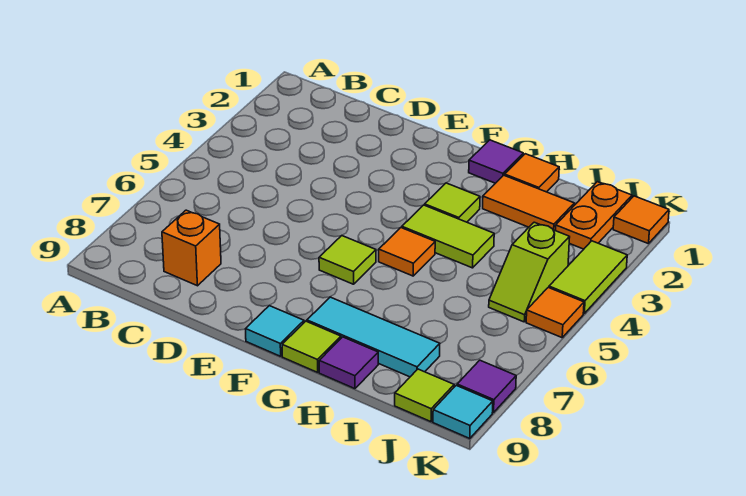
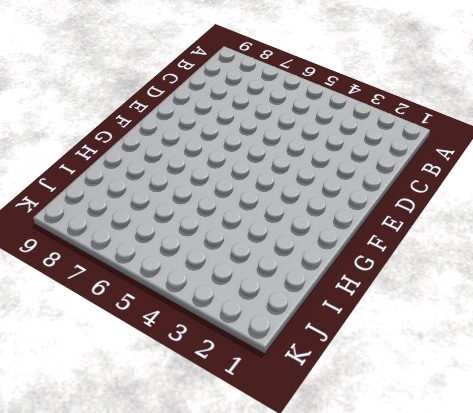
none -> orange 1x1 brick [162,210,221,286]
none -> lime 1x1 tile [319,236,376,284]
none -> cyan 1x1 tile [246,306,304,356]

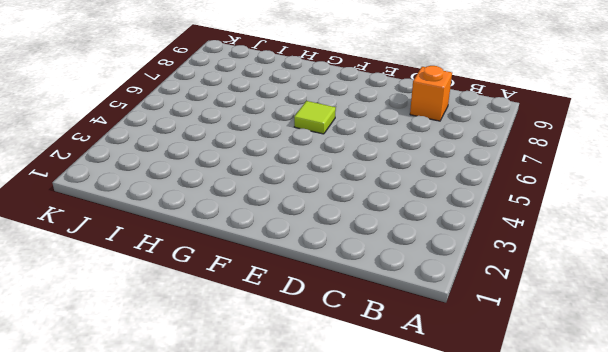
none -> cyan 1x1 tile [246,306,304,356]
none -> purple 1x1 tile [469,140,523,183]
none -> lime 1x1 tile [425,183,480,222]

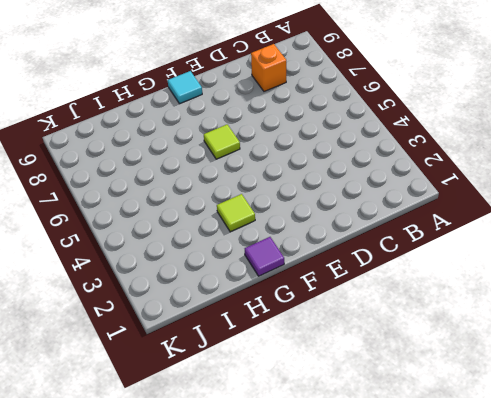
none -> lime 1x2 tile [402,205,494,268]
none -> orange 1x1 tile [379,228,435,276]
none -> cyan 1x3 tile [307,297,440,377]

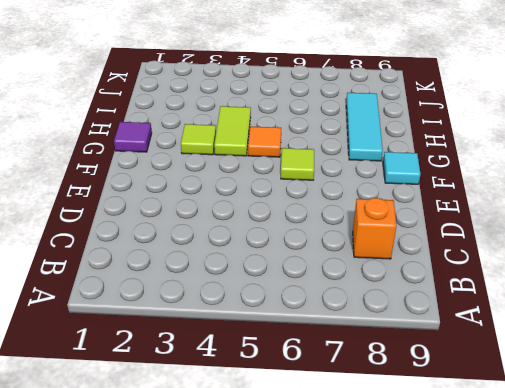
none -> lime 1x1 tile [282,321,341,372]
none -> orange 1x1 tile [505,154,559,192]
none -> orange 1x2 tile [483,175,574,230]

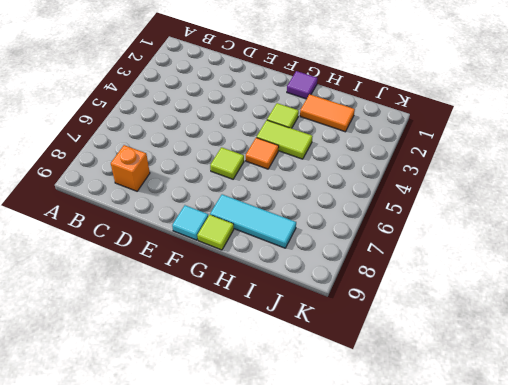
none -> orange 1x1 tile [505,154,559,192]
none -> purple 1x1 tile [319,337,378,389]
none -> orange 1x2 plate [555,182,632,249]

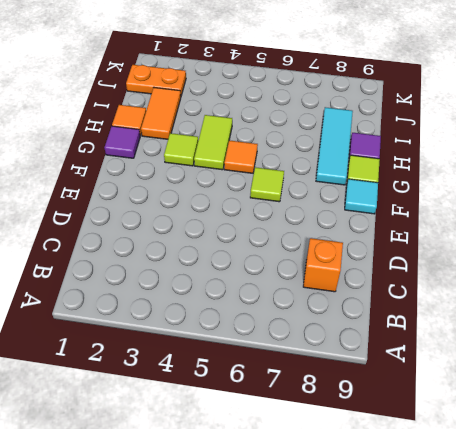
none -> lime 1x2 slope [489,222,570,322]
none -> lime 1x1 tile [395,369,454,422]
none -> orange 1x1 tile [613,196,669,244]

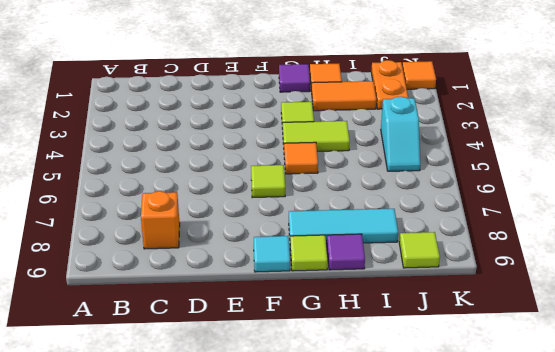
cyan 1x2 slope [381,97,420,171] -> lime 1x2 slope [489,222,570,322]
none -> lime 1x2 tile [549,241,627,313]
none -> orange 1x1 tile [526,287,584,338]
none -> purple 1x1 tile [457,360,516,413]

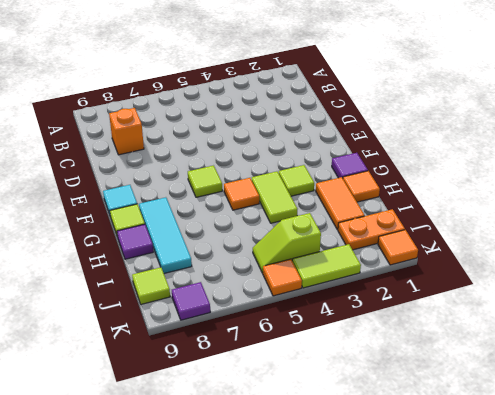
none -> cyan 1x1 tile [433,385,493,439]

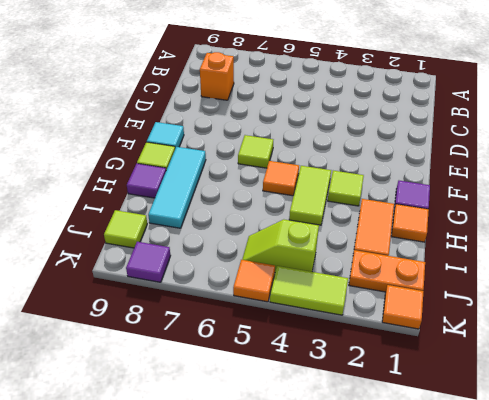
none -> cyan 1x1 tile [433,385,493,439]

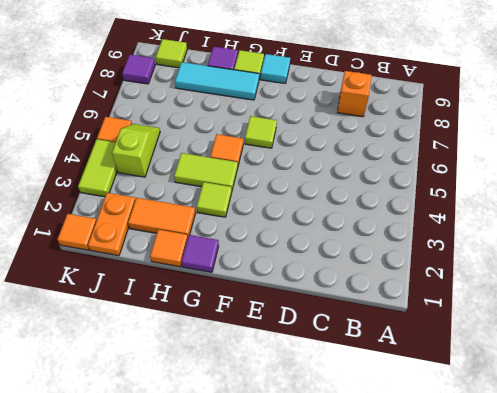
none -> cyan 1x1 tile [433,385,493,439]

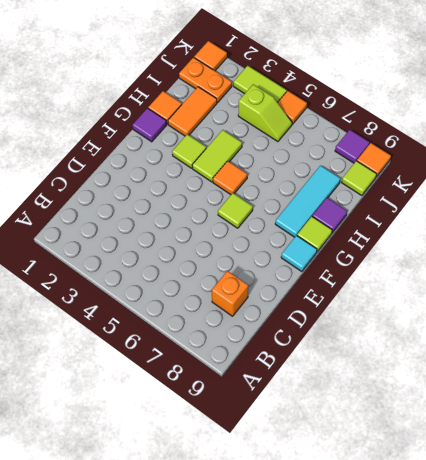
orange 1x1 tile [357,143,391,177] -> cyan 1x1 tile [433,385,493,439]

